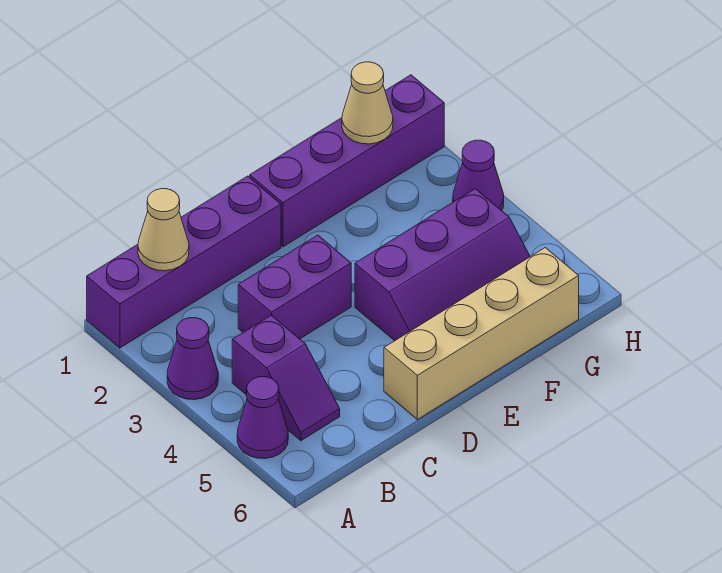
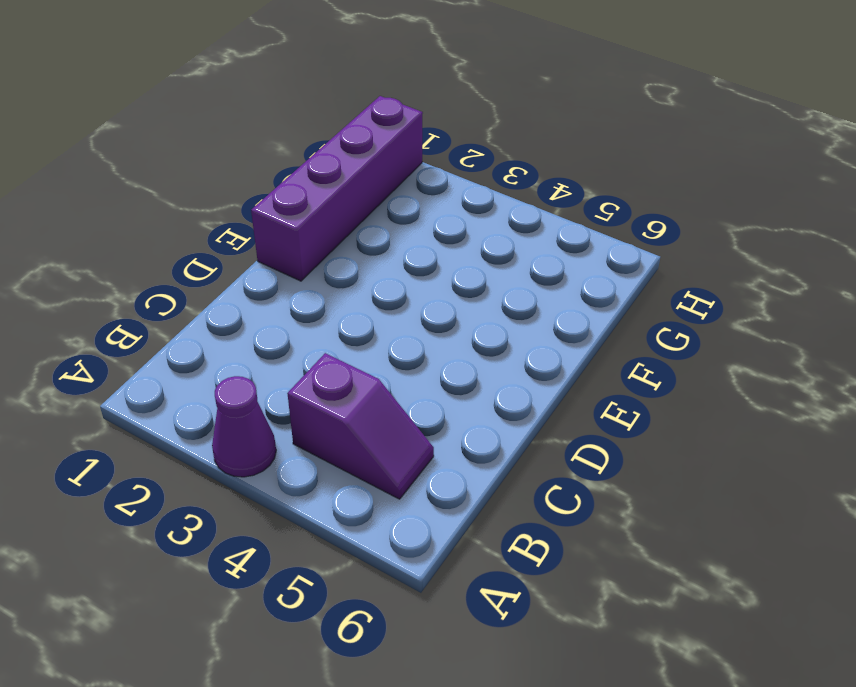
none -> purple 1x4 brick [87,176,281,348]
none -> purple 1x1 cone [237,377,288,459]

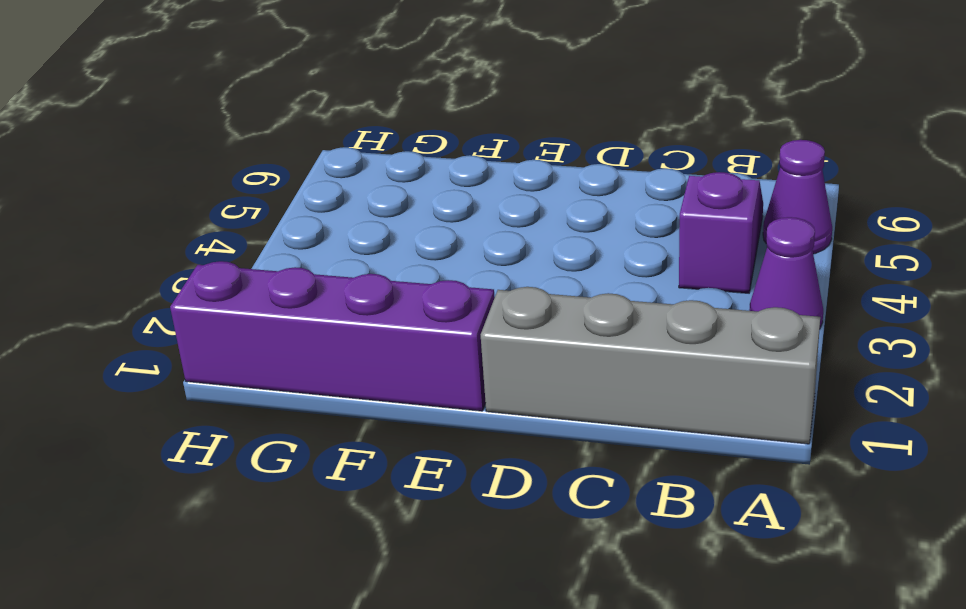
grey 1x4 brick [481,287,820,444] -> purple 1x4 brick [87,176,281,348]
none -> purple 1x2 brick [238,235,351,339]
none -> tan 1x4 brick [384,248,579,419]

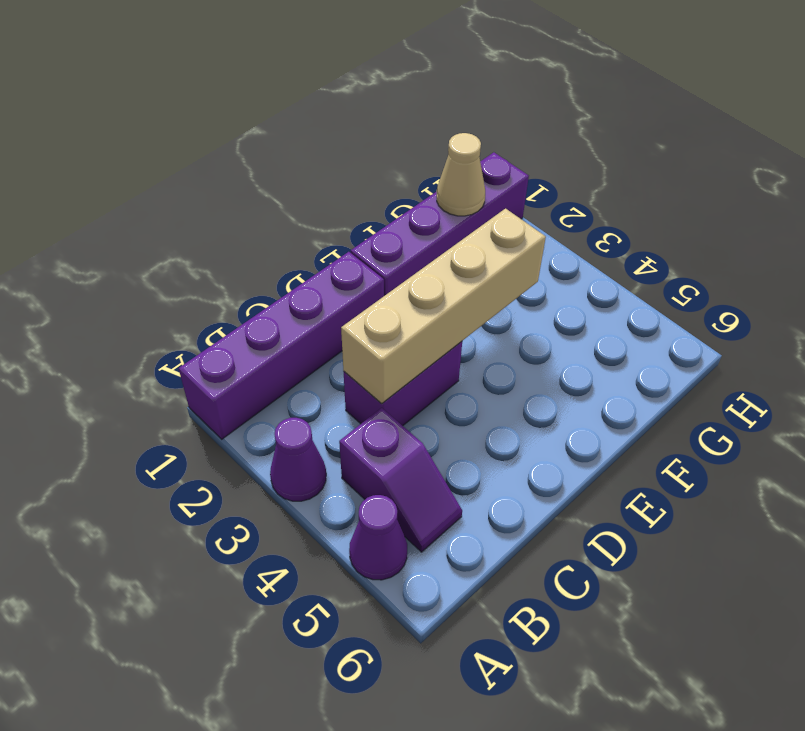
tan 1x4 brick [341,209,546,403] -> tan 1x4 brick moved to [384,248,579,419]
none -> purple 2x3 slope [355,189,530,341]
none -> purple 1x1 cone [453,140,504,210]

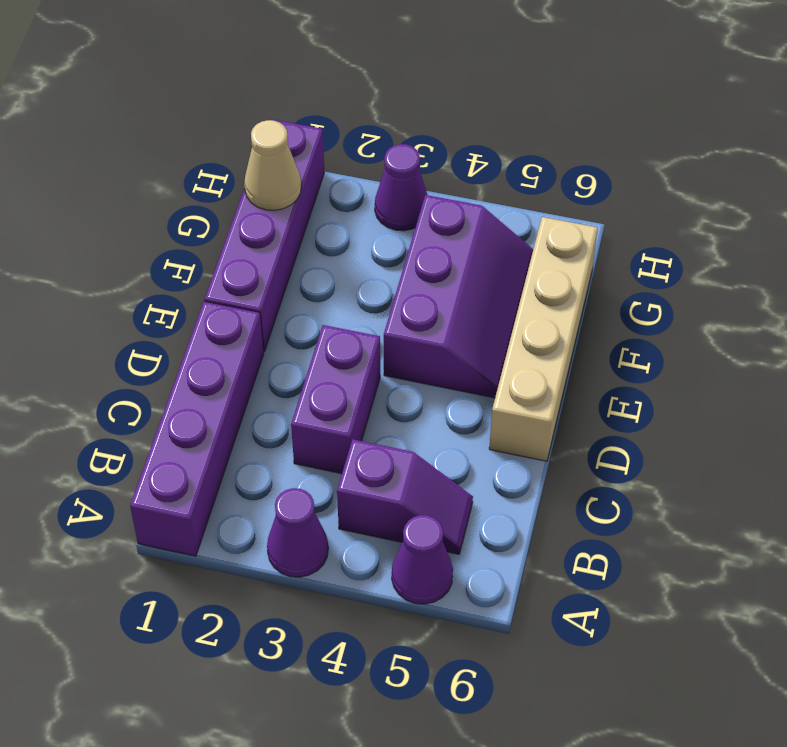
none -> tan 1x1 cone [138,189,189,271]

